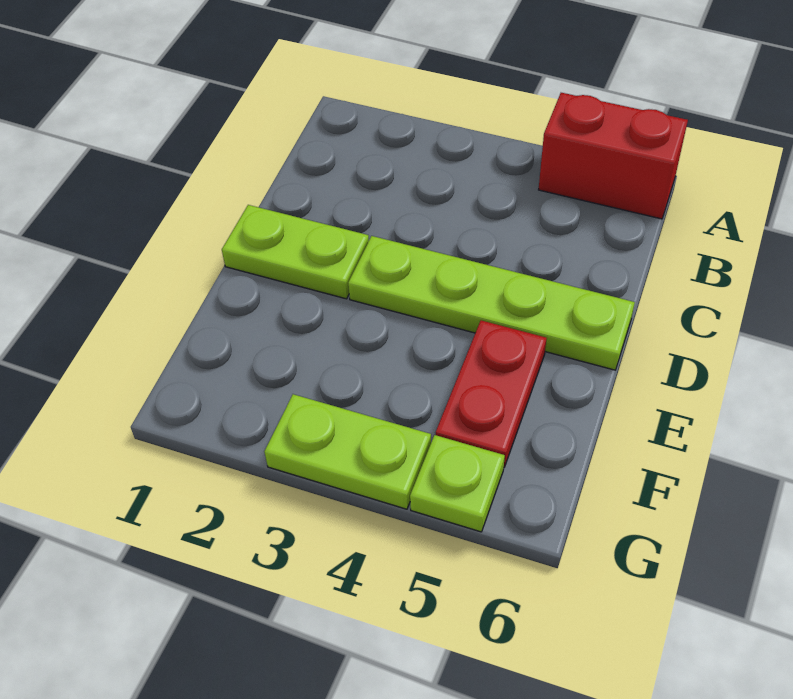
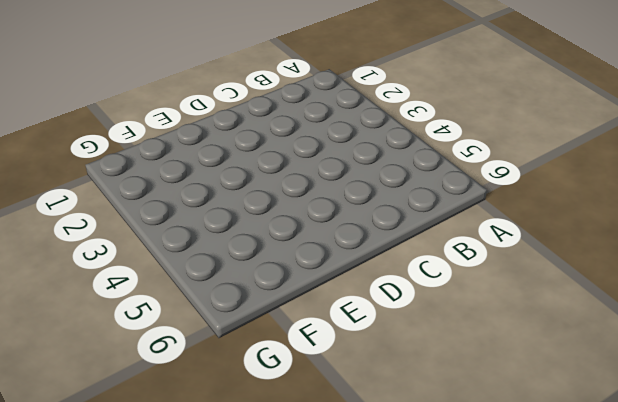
none -> red 1x2 brick [539,93,688,219]
none -> lime 1x2 plate [222,205,369,299]

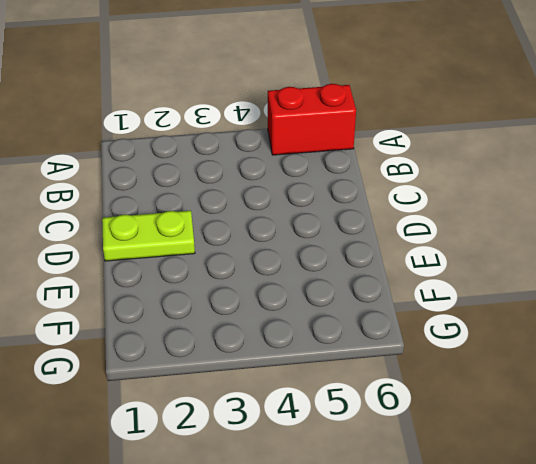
none -> lime 1x4 plate [348,236,635,370]
none -> red 1x2 plate [436,320,547,467]

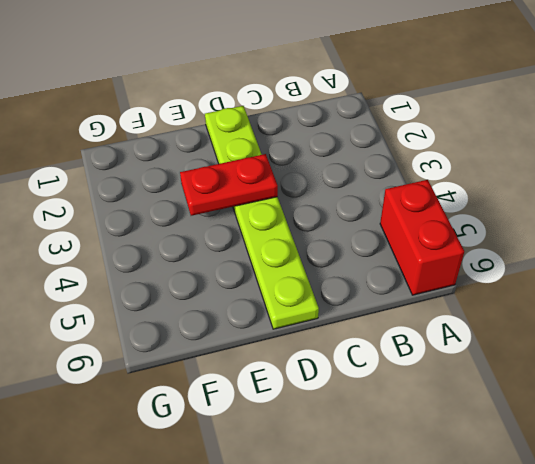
red 1x2 plate [180,154,278,216] -> red 1x2 plate moved to [436,320,547,467]
none -> lime 1x2 plate [264,394,431,509]
none -> lime 1x1 plate [410,435,505,532]

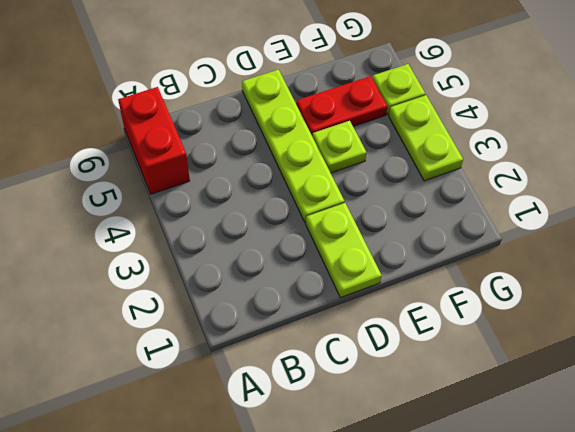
lime 1x1 plate [312,121,367,173] -> none

